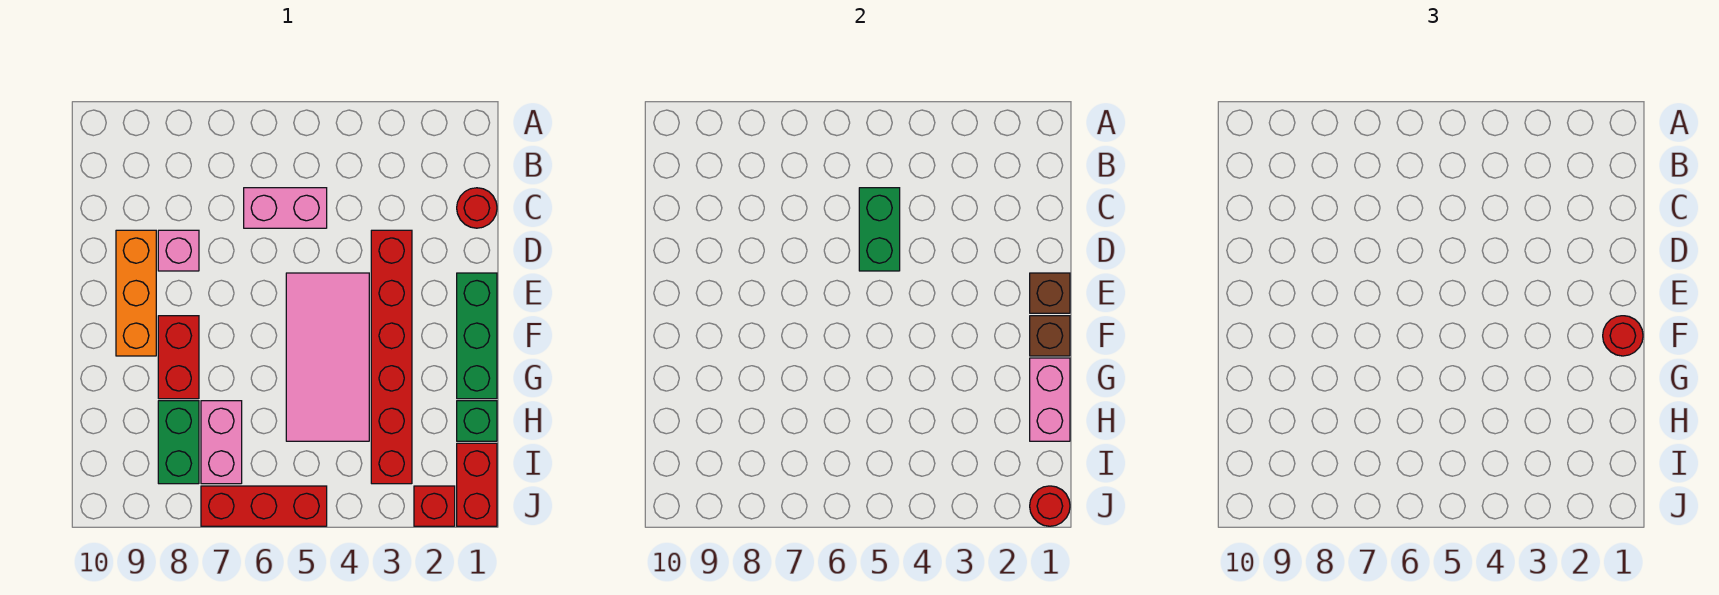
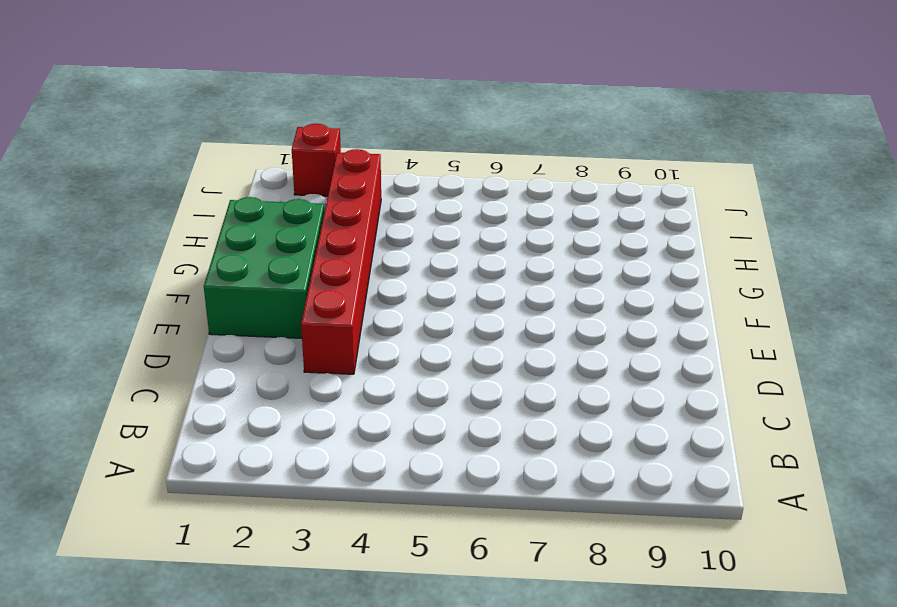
green 2x3 brick [204,197,324,338] -> green 1x3 brick [457,273,497,399]
none -> red 1x1 round brick [457,188,497,228]
none -> pink 1x2 brick [244,188,327,228]
none -> pink 1x1 brick [158,230,199,271]

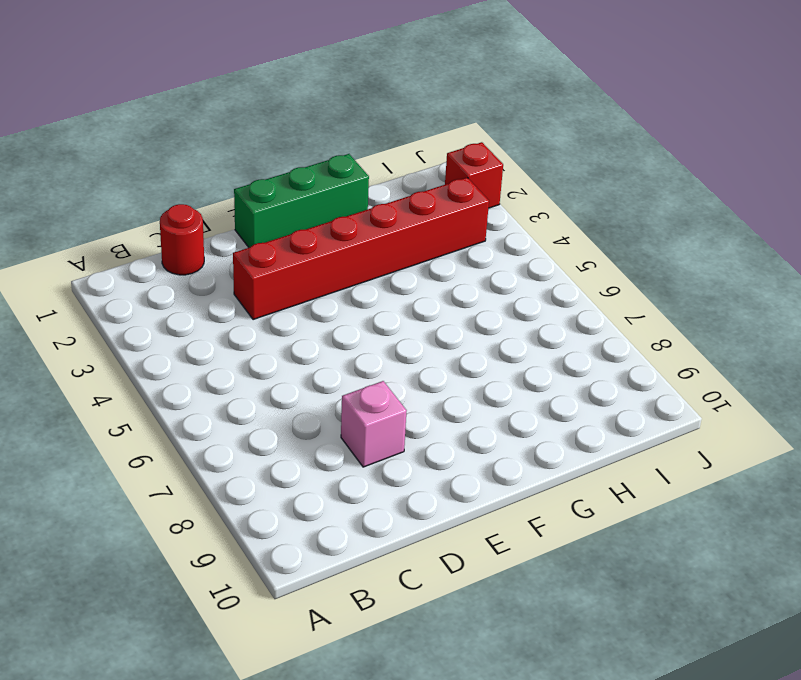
none -> pink 1x2 brick [244,188,327,228]
none -> orange 1x3 brick [116,230,156,356]
none -> pink 2x4 tile [286,273,369,441]

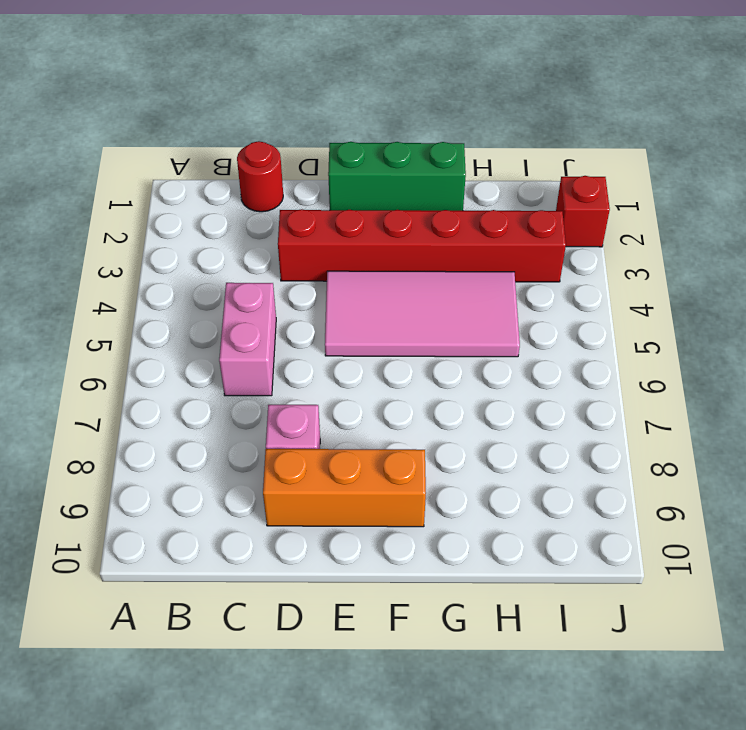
none -> red 1x2 brick [158,316,199,399]
none -> green 1x1 brick [457,401,497,441]
none -> pink 1x2 brick [201,401,242,484]

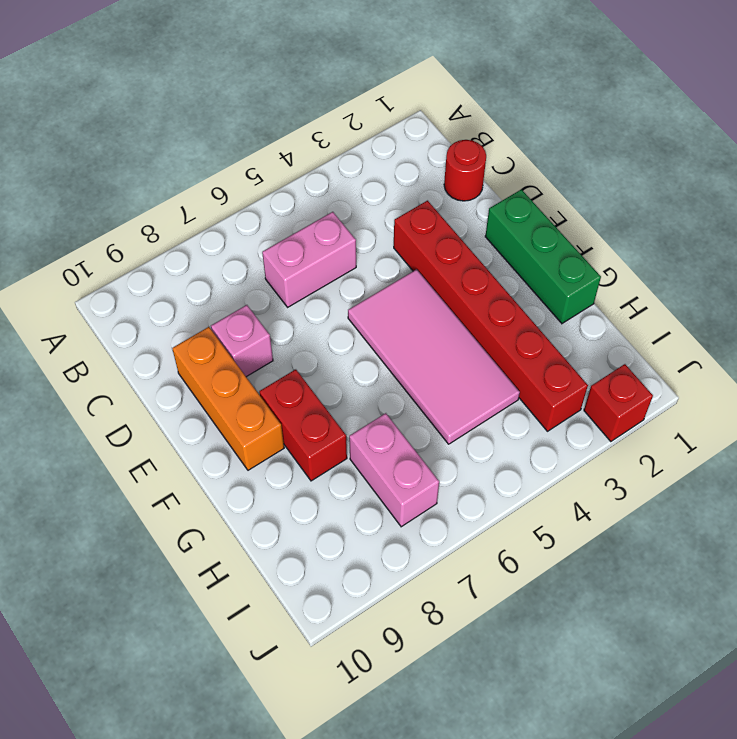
none -> green 1x1 brick [457,401,497,441]
none -> green 1x2 brick [158,401,199,484]
none -> red 1x2 brick [457,443,497,526]

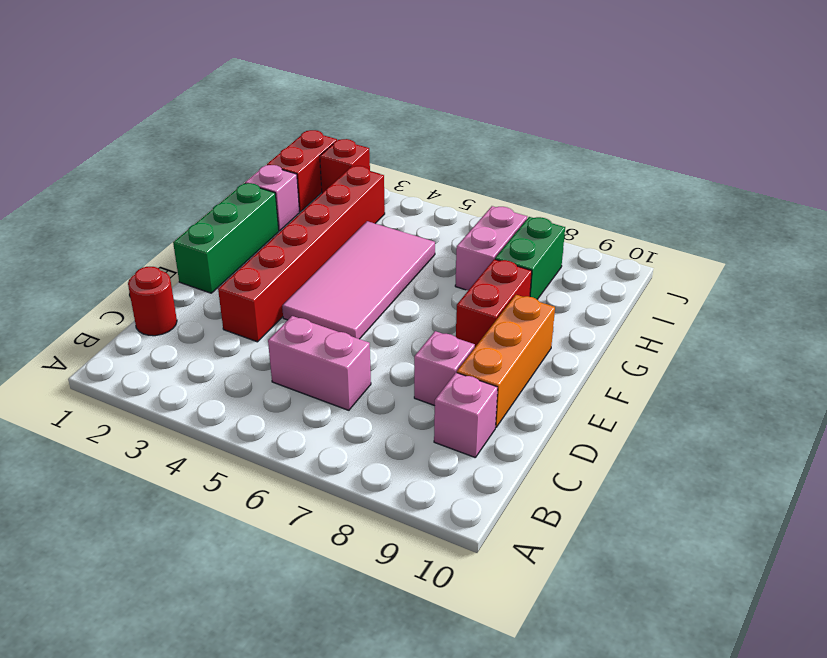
pink 1x1 brick [434,373,498,457] -> none
pink 1x1 brick [245,165,300,231] -> green 1x1 brick [457,401,497,441]
none -> red 1x3 brick [201,486,327,526]
none -> green 1x2 brick [859,188,900,271]
none -> brown 1x1 brick [1030,273,1070,313]

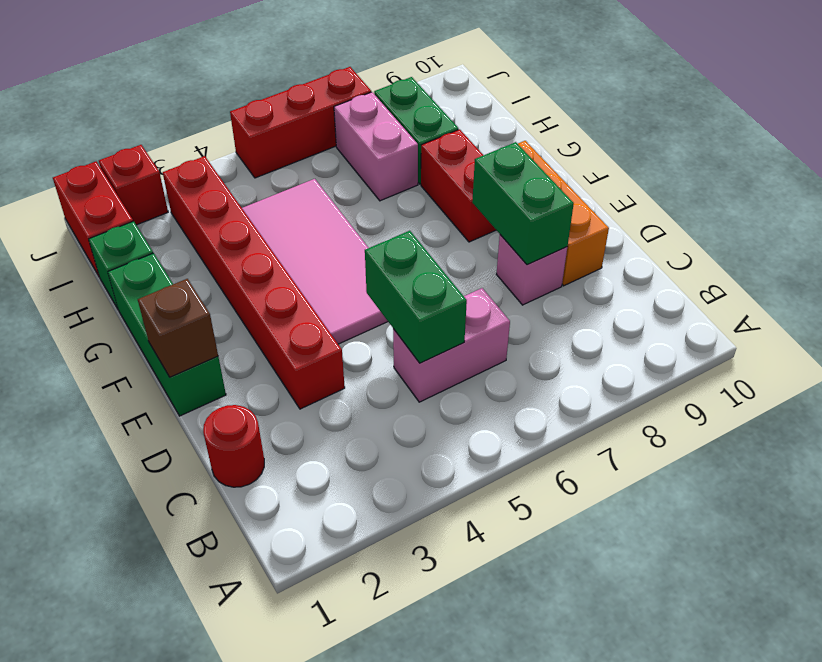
green 1x2 brick [472,142,574,265] -> none
none -> brown 1x1 brick [1030,316,1070,356]
none -> pink 1x2 brick [1030,358,1070,441]
none -> red 1x1 round brick [1030,486,1070,526]

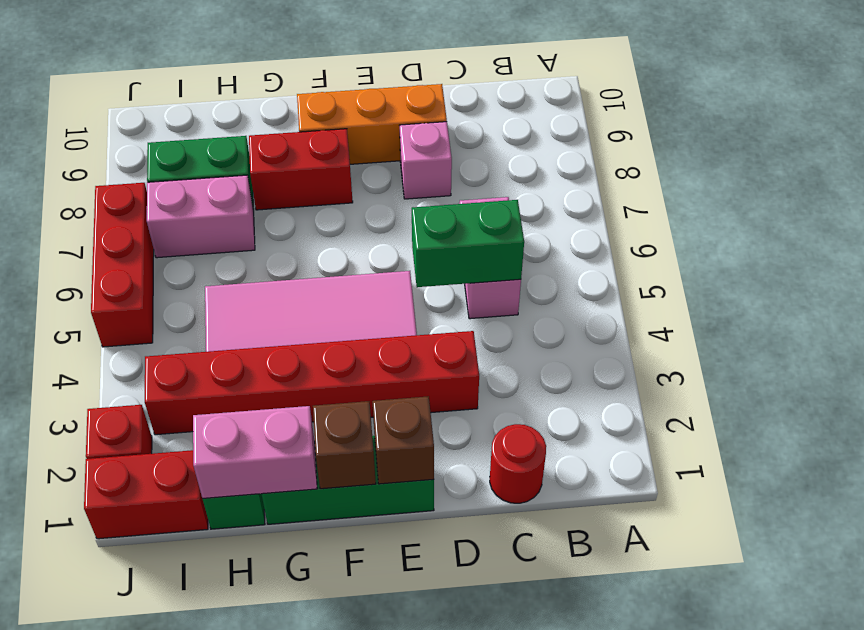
none -> red 1x1 round brick [1030,486,1070,526]
none -> red 1x1 round brick [1603,316,1643,356]

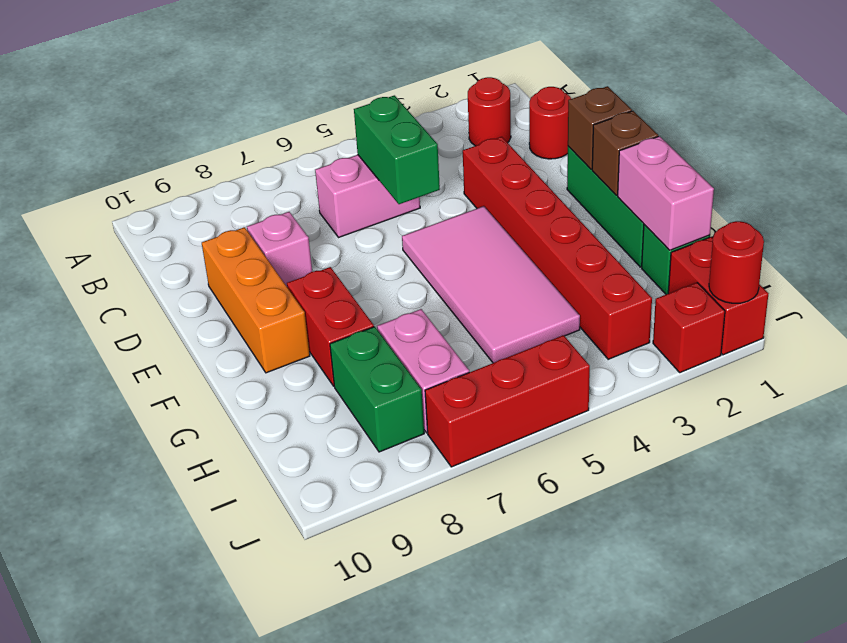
red 1x1 round brick [468,77,511,146] -> red 1x1 round brick moved to [1603,316,1643,356]

